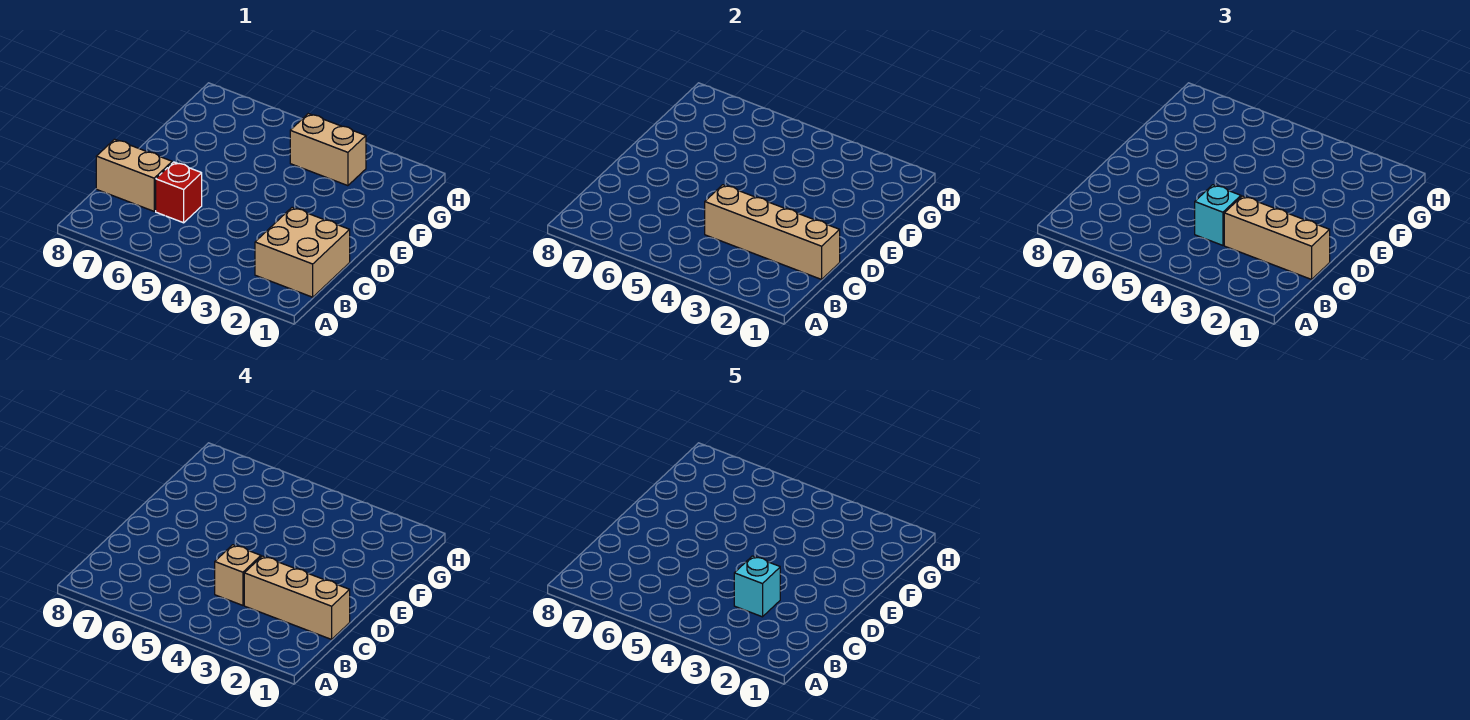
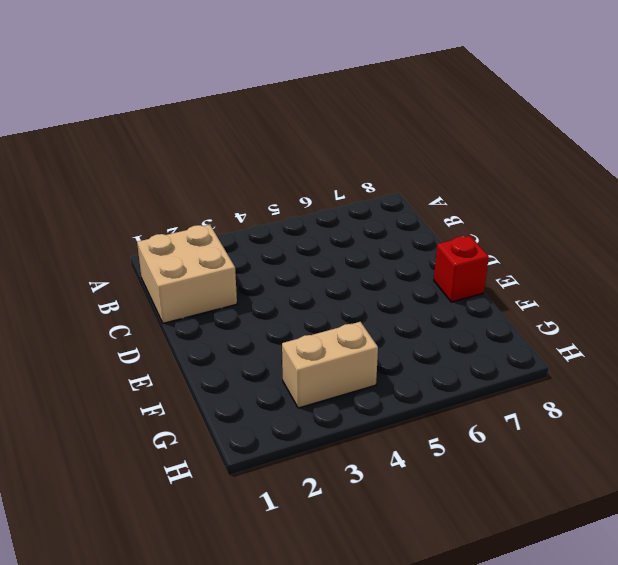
red 1x1 brick [434,236,489,302] -> red 1x1 brick moved to [156,162,202,223]
none -> tan 1x2 brick [96,139,172,211]
none -> tan 1x4 brick [705,185,840,279]

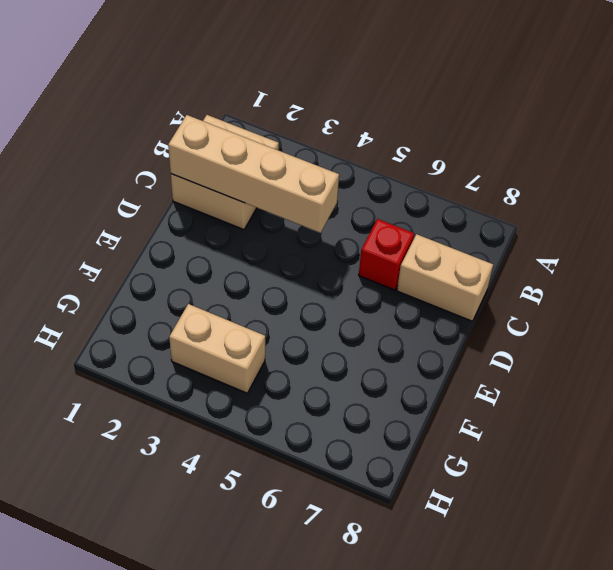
none -> tan 1x3 brick [1224,196,1330,279]
none -> cyan 1x1 brick [1195,185,1241,245]

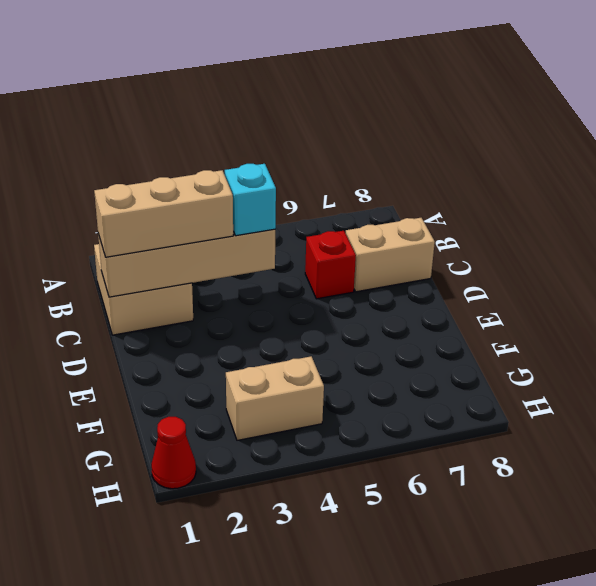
red 1x1 cone [151,417,196,489] -> none
none -> tan 1x3 brick [244,556,350,639]
none -> tan 1x1 brick [215,545,261,605]

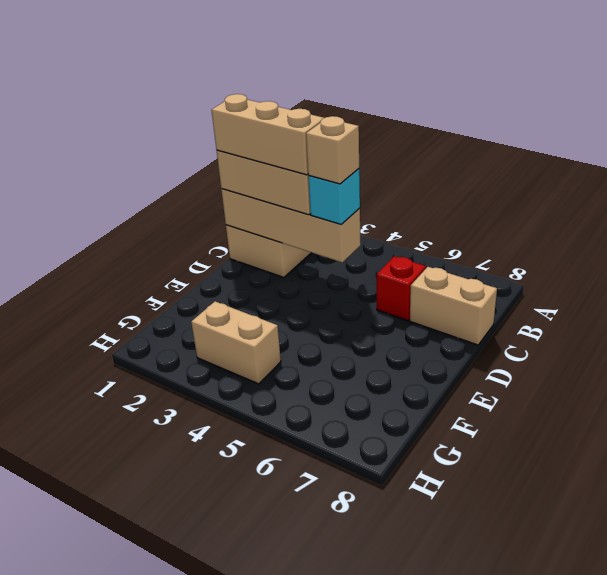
none -> cyan 1x1 brick [734,556,780,617]

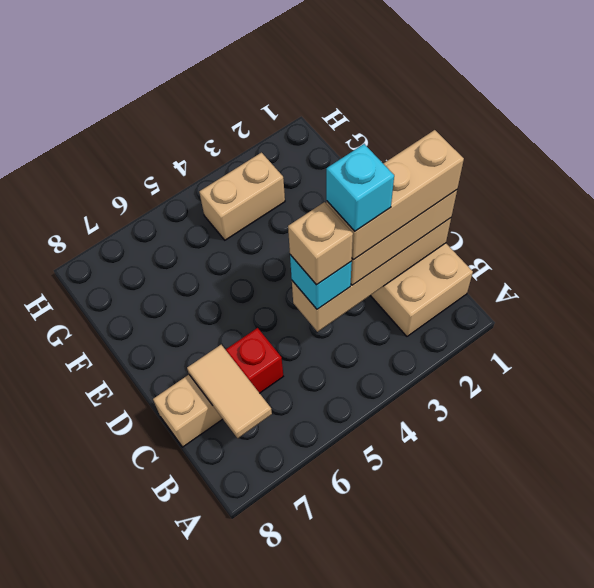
tan 1x2 tile [187,345,272,438] -> none

